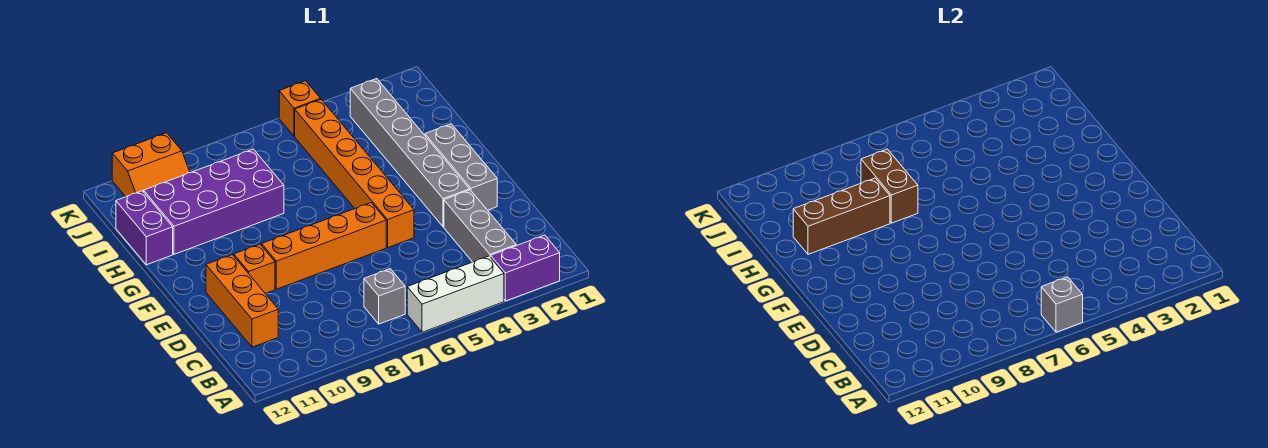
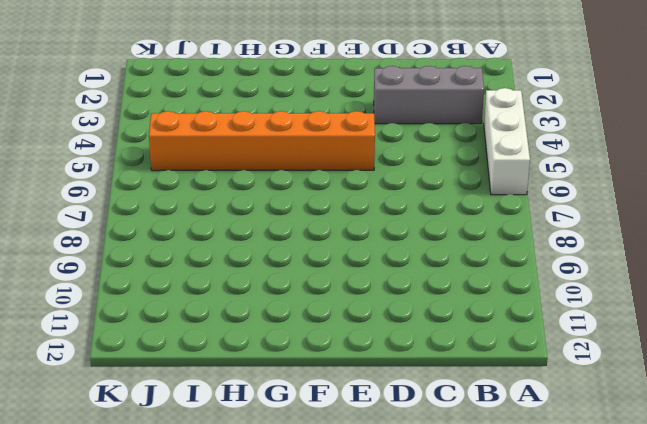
none -> purple 1x2 brick [491,235,560,301]
none -> grey 1x1 brick [364,269,405,324]
none -> orange 1x3 brick [206,255,278,347]

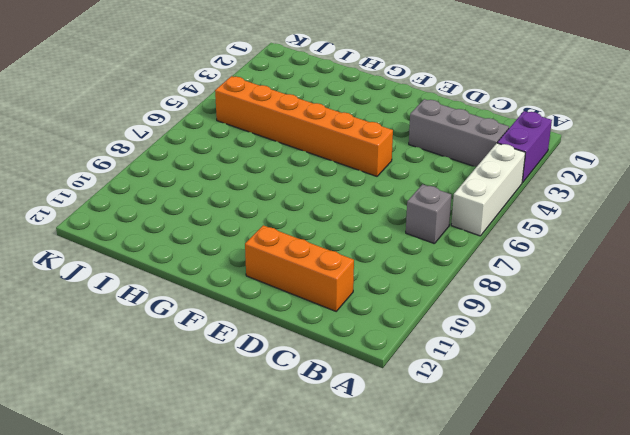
none -> grey 1x3 brick [425,124,497,210]
none -> grey 1x6 brick [350,79,470,227]
none -> orange 1x4 brick [262,203,386,289]

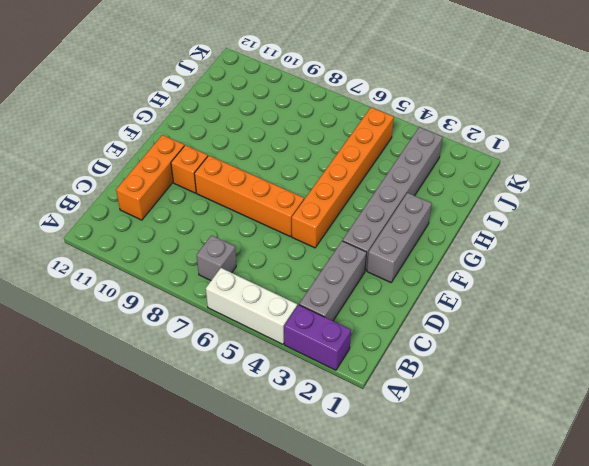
none -> purple 2x4 brick [144,149,284,254]
none -> purple 1x2 brick [116,191,173,265]
none -> orange 2x2 slope [112,133,190,197]

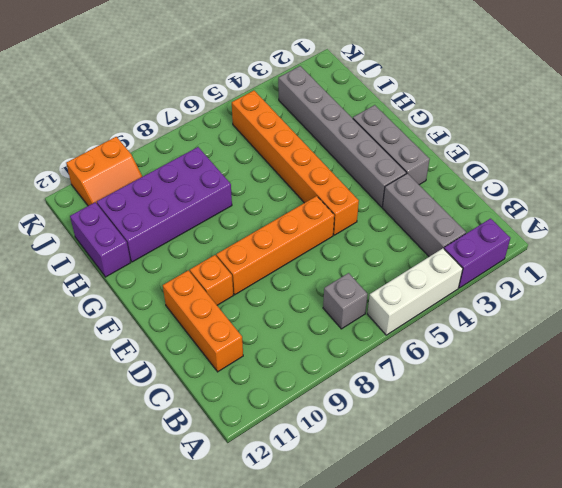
none -> orange 1x1 brick [279,81,321,136]
none -> grey 1x1 brick [1041,277,1083,332]
none -> brown 1x2 brick [861,149,918,223]

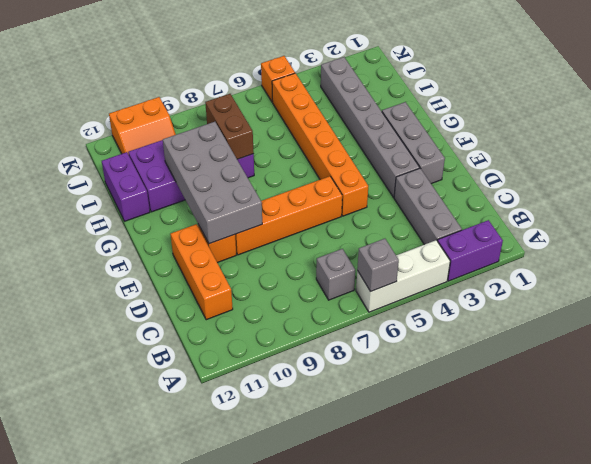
grey 2x4 brick [163,122,262,244] -> brown 1x3 brick [793,178,890,254]

